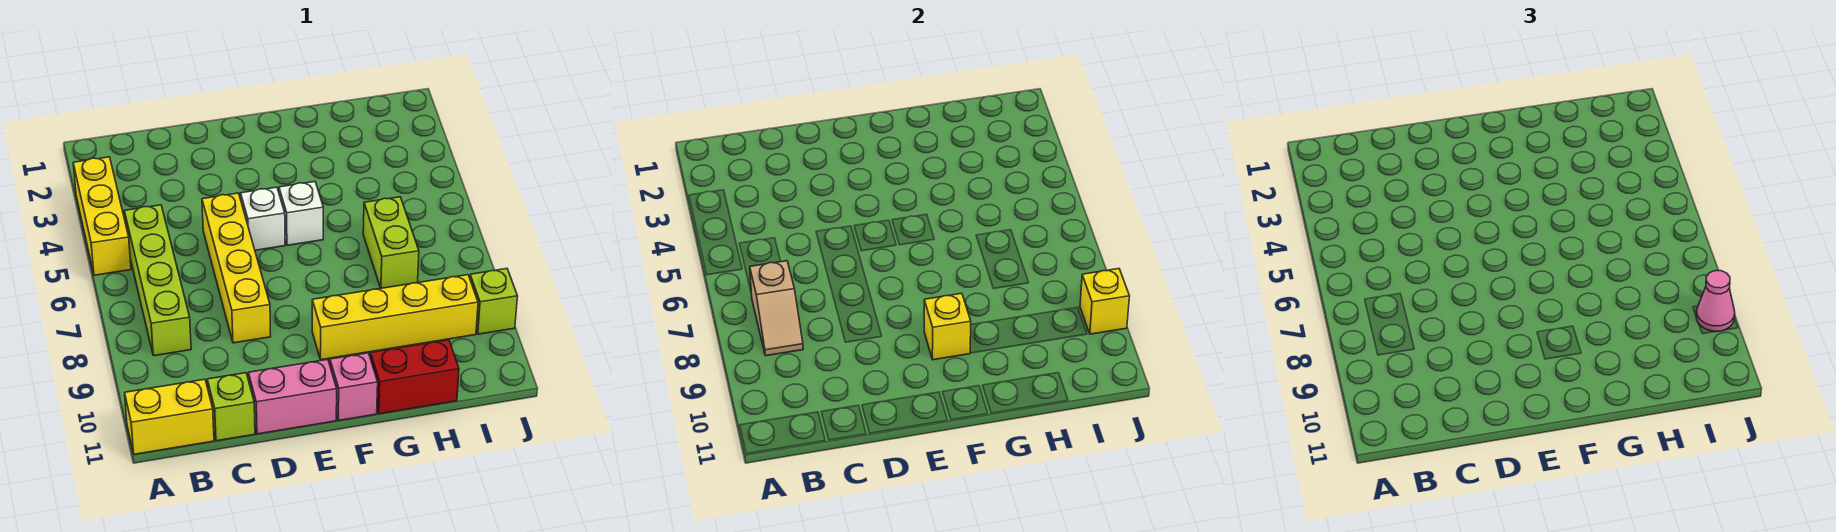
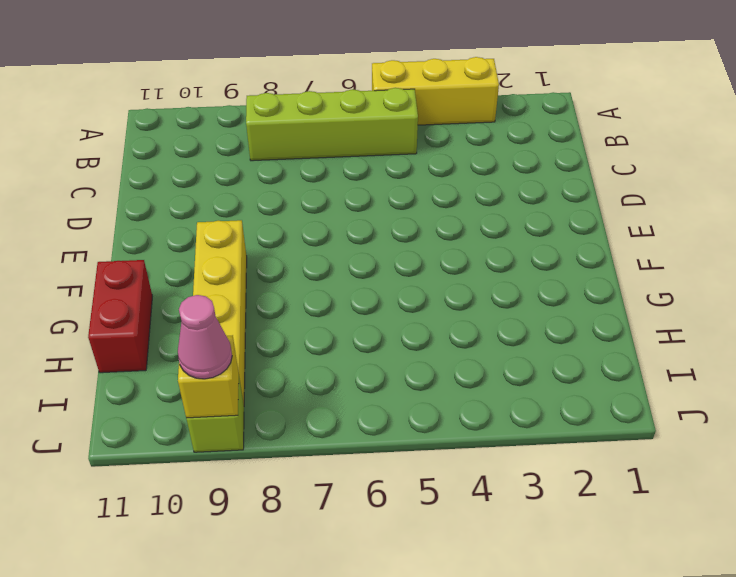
none -> yellow 1x2 brick [125,379,214,454]
none -> lime 1x1 brick [207,373,255,441]
none -> yellow 1x4 brick [202,193,271,343]

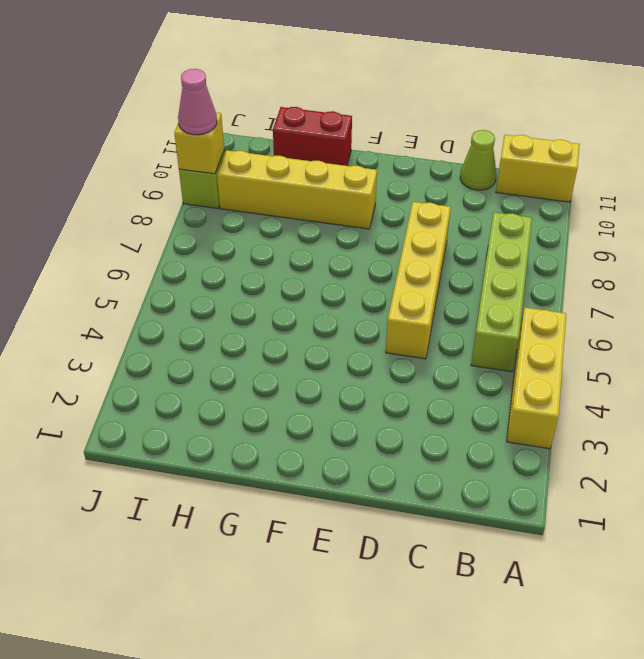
lime 1x1 cone [460,130,497,190] -> lime 1x1 brick [207,373,255,441]
none -> pink 1x2 brick [248,359,337,434]
none -> white 1x1 brick [241,187,285,250]
none -> white 1x1 brick [279,182,323,245]

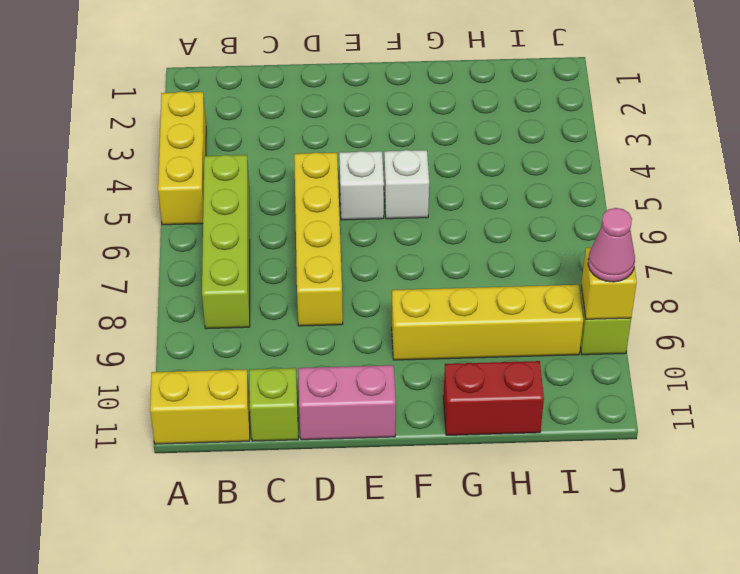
none -> pink 1x1 brick [330,353,378,421]
none -> lime 1x2 brick [363,197,419,288]
none -> tan 1x2 slope [750,261,803,356]

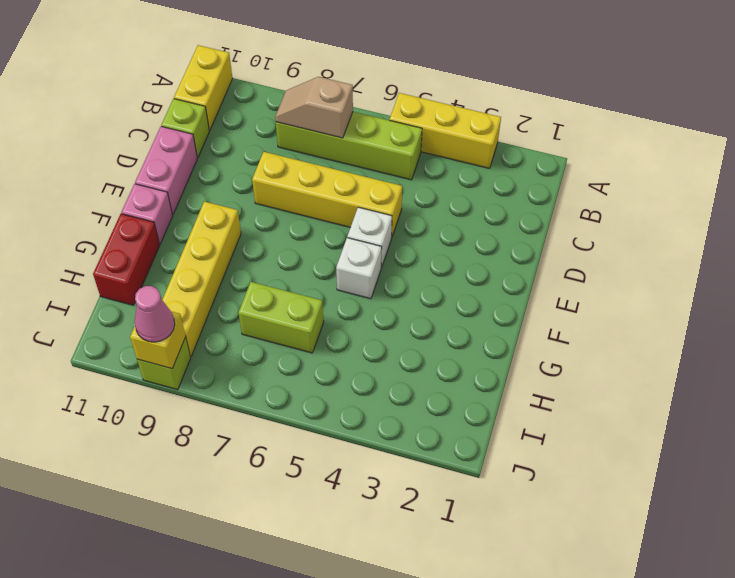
none -> yellow 1x1 brick [924,293,971,360]

